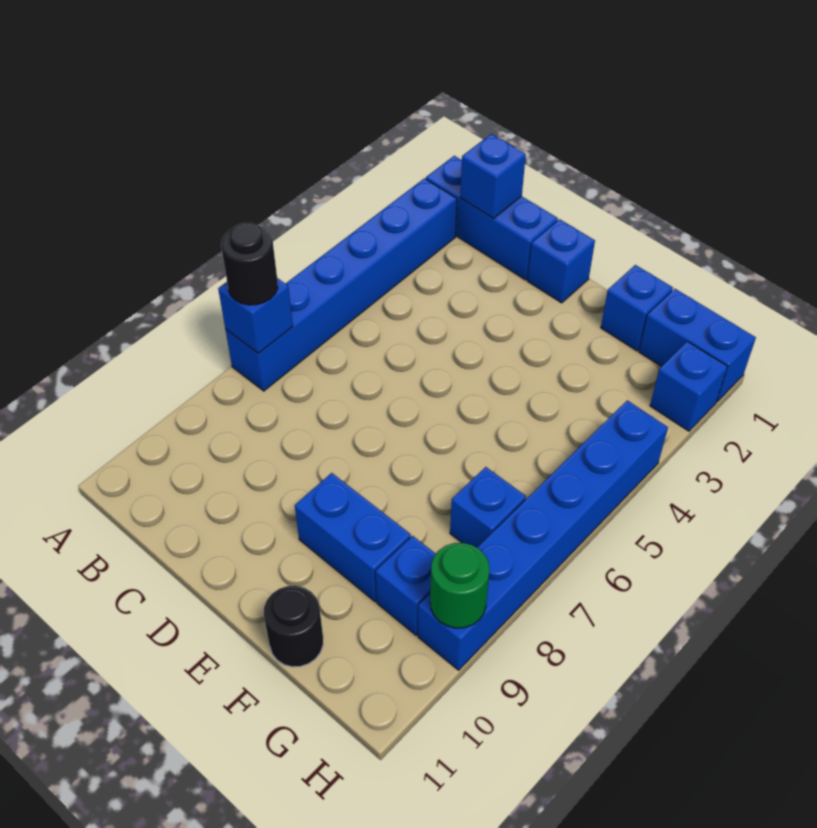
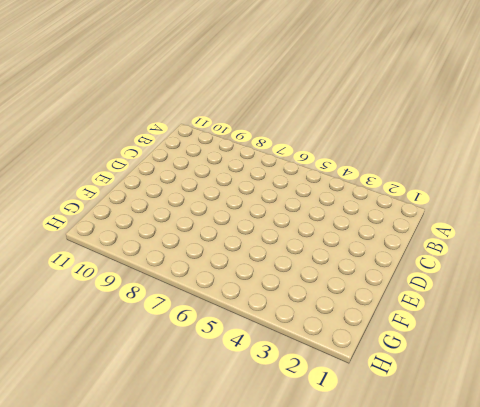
none -> blue 1x3 brick [426,156,558,280]
none -> blue 1x6 brick [225,178,457,391]
none -> blue 1x1 brick [528,219,595,303]

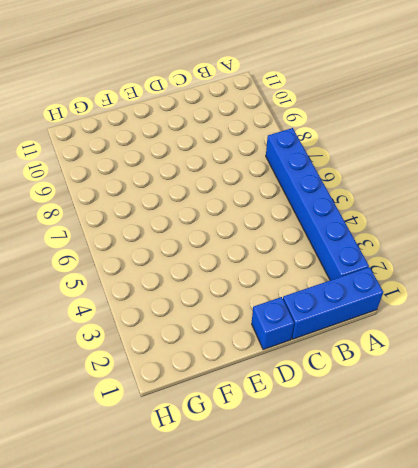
none -> blue 1x2 brick [295,473,411,602]
none -> blue 1x1 brick [601,265,673,351]
none -> black 1x1 round brick [264,586,323,667]

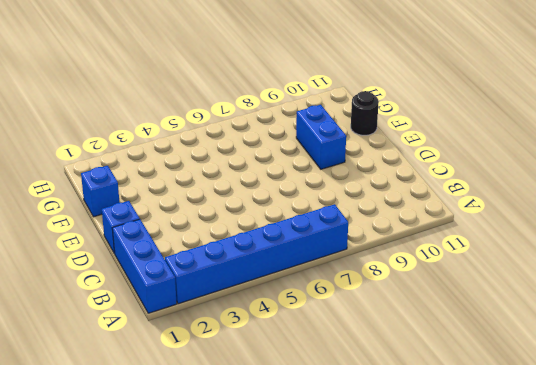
none -> blue 1x2 brick [639,289,756,402]
none -> blue 1x1 brick [450,467,526,547]
none -> blue 1x1 brick [376,536,436,635]

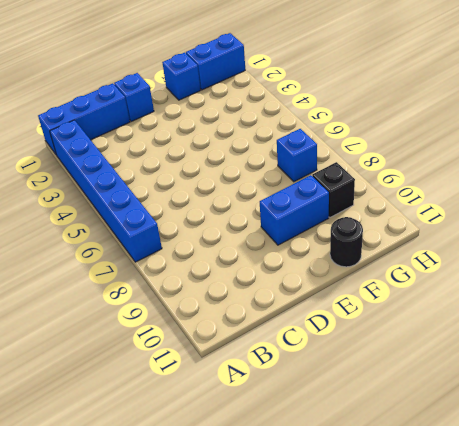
black 1x1 brick [312,162,355,217] -> blue 1x1 brick [376,536,436,635]
none -> blue 1x1 brick [650,341,728,431]
none -> blue 1x6 brick [418,400,668,670]
none -> blue 1x1 brick [218,278,293,353]

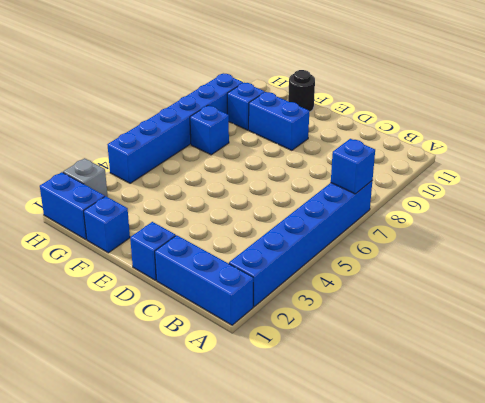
grey 1x1 brick [63,158,108,197] -> blue 1x1 brick [650,341,728,431]
none -> blue 1x1 brick [460,134,526,219]
none -> green 1x1 round brick [430,543,490,628]
none -> black 1x1 round brick [221,223,278,305]

